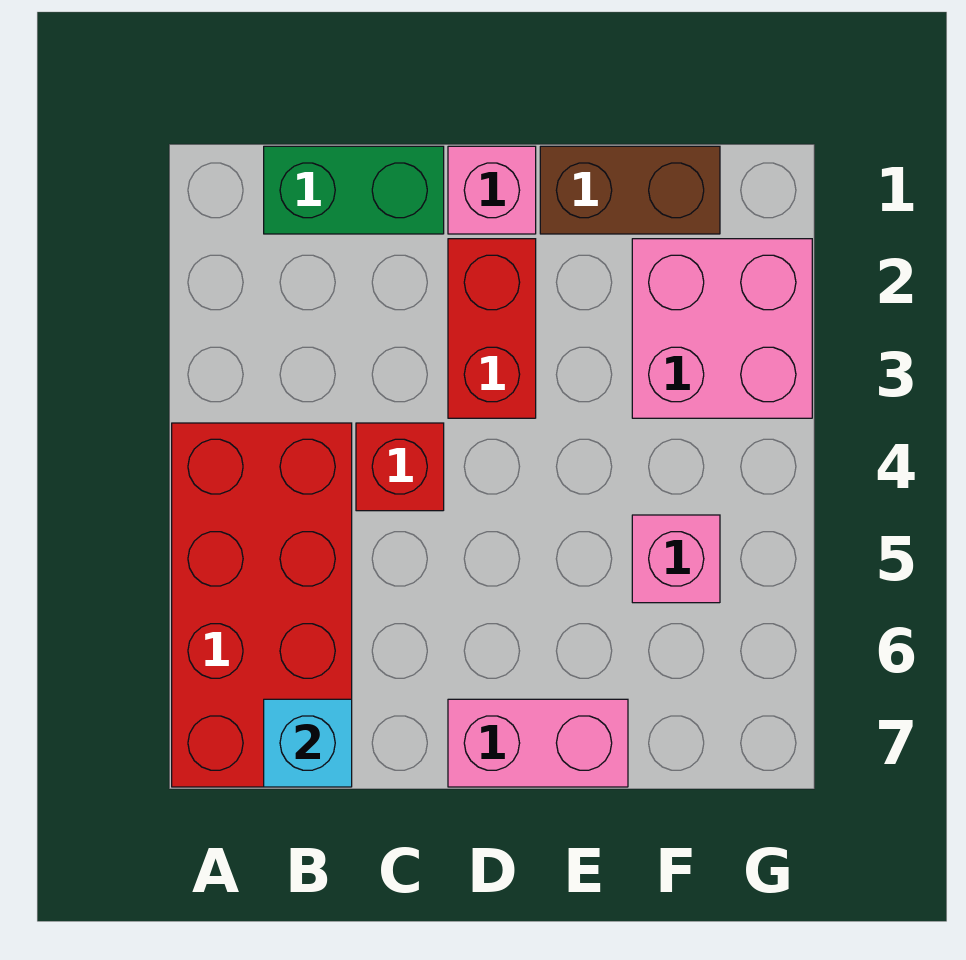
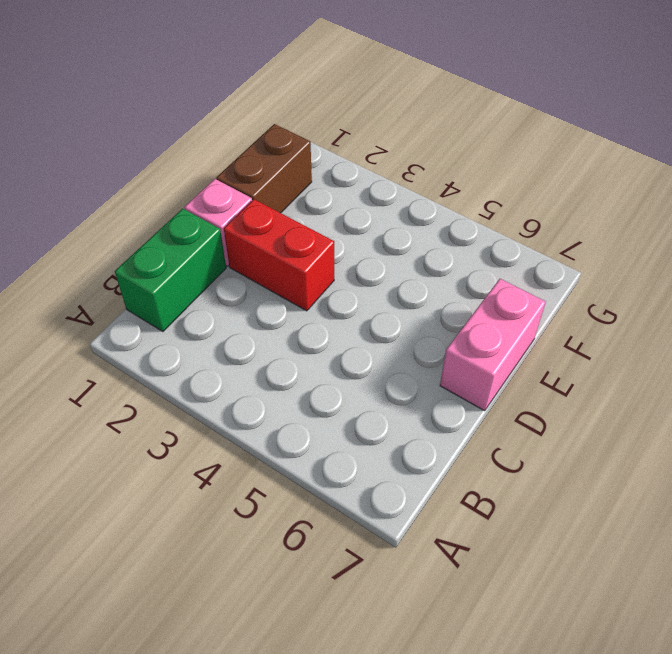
none -> red 2x4 brick [172,423,352,787]
none -> red 1x1 brick [356,423,444,511]

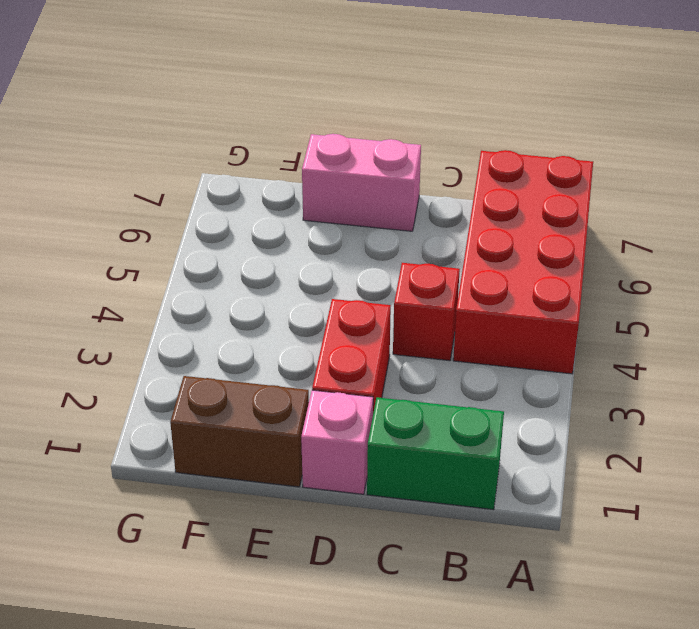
none -> pink 2x2 brick [632,239,812,418]
none -> pink 1x1 brick [632,515,720,603]

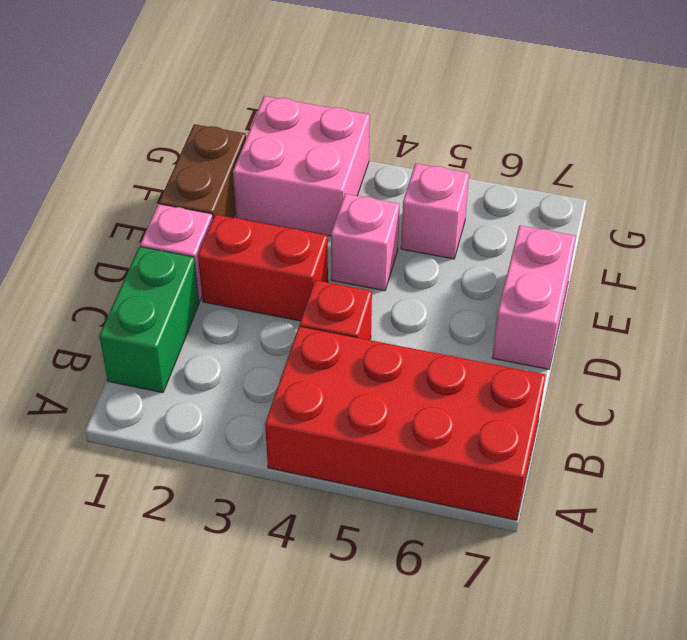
pink 1x1 brick [331,194,400,291] -> none
none -> cyan 1x1 brick [264,699,352,787]

